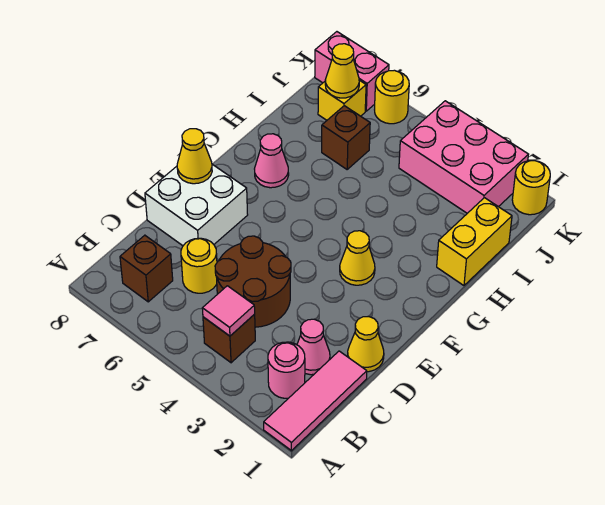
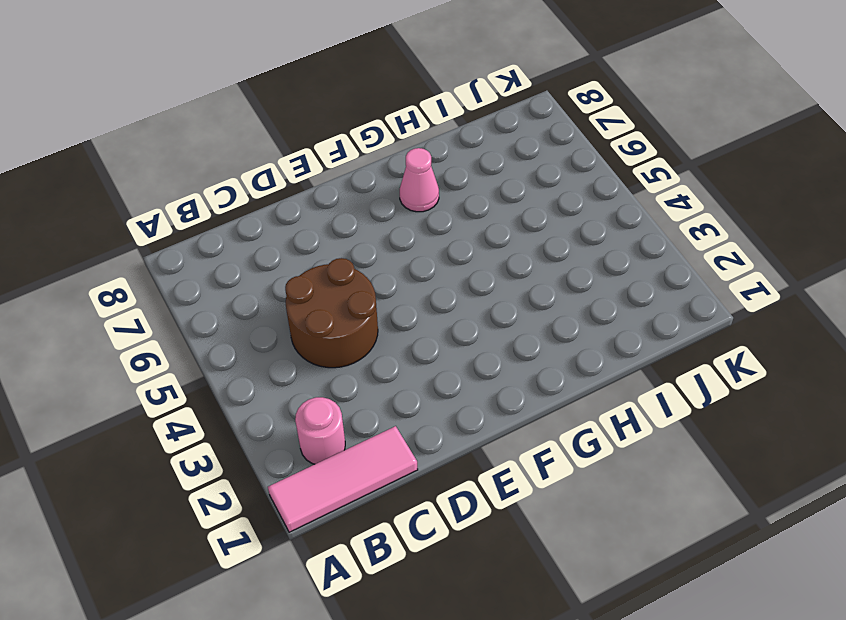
none -> brown 1x1 brick [203,314,255,363]
none -> brown 1x1 brick [120,235,173,302]
none -> pink 1x1 cone [297,319,330,375]

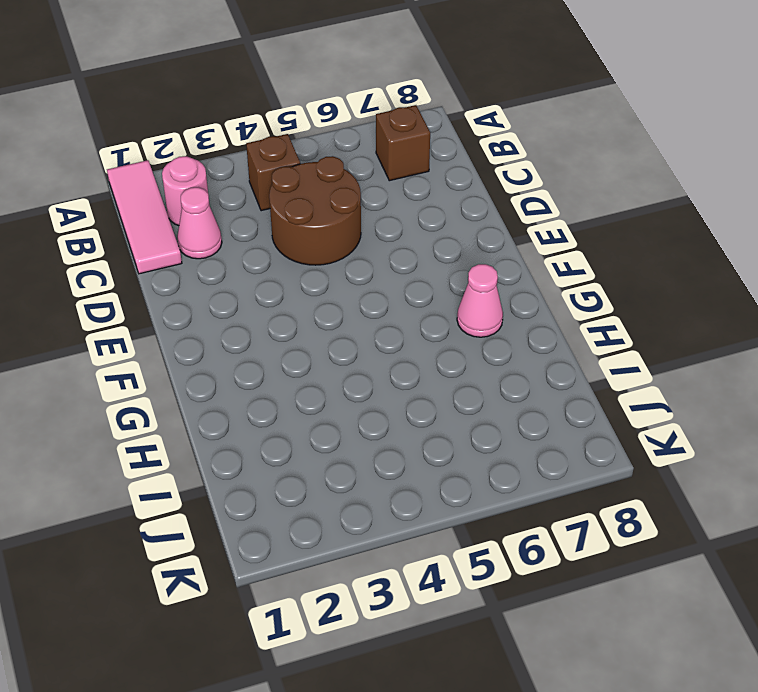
none -> yellow 1x1 round brick [181,238,217,293]
none -> yellow 1x1 cone [348,317,384,372]
none -> white 2x2 brick [145,164,248,246]

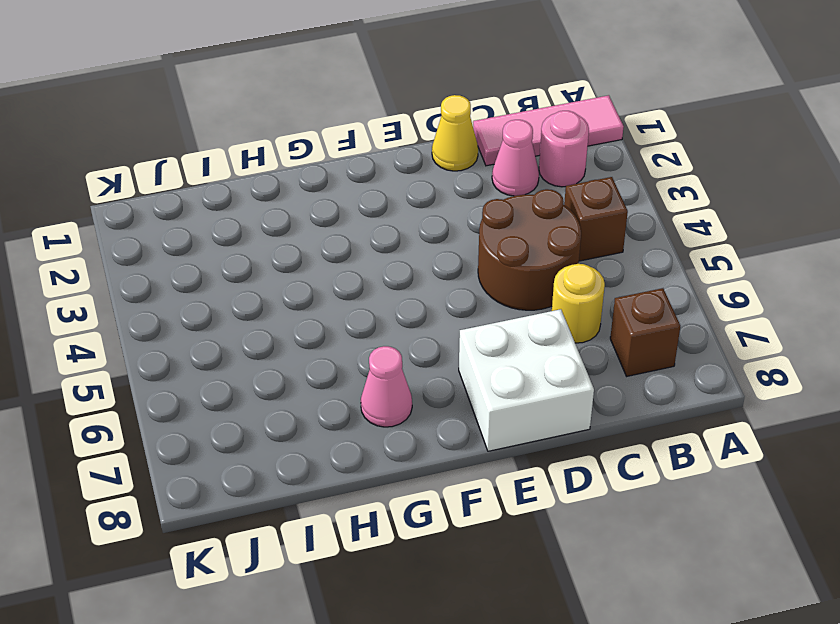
none -> yellow 1x1 cone [340,231,375,285]
none -> yellow 1x2 brick [437,198,512,286]
none -> brown 1x1 brick [322,106,370,169]

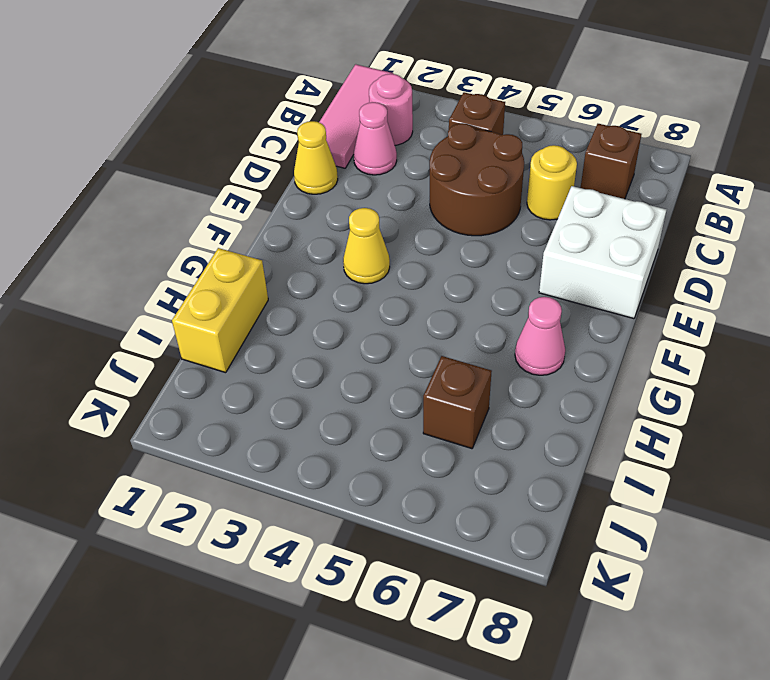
none -> pink 2x3 brick [399,101,529,213]
none -> yellow 1x1 brick [318,80,366,120]
none -> yellow 1x1 round brick [512,161,550,215]

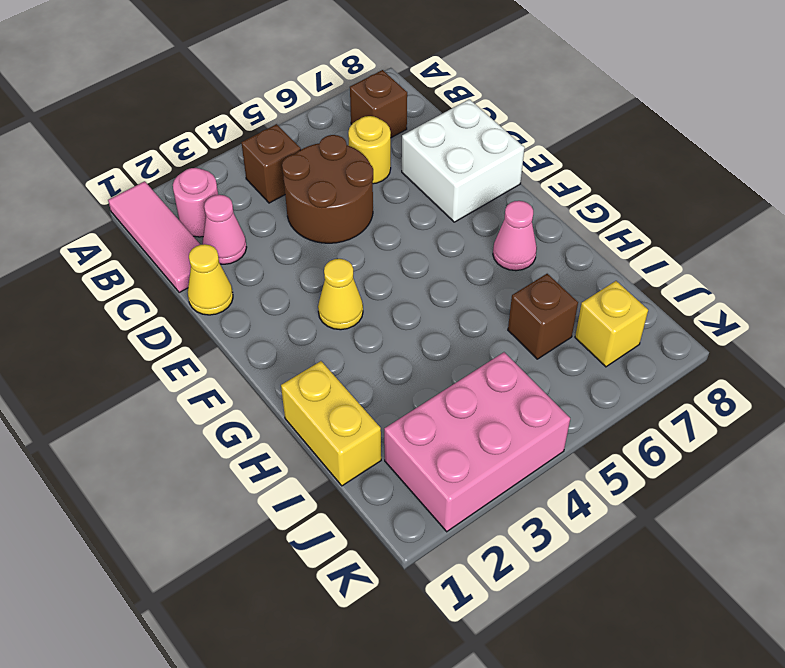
none -> yellow 1x1 round brick [512,161,550,215]
none -> yellow 1x1 round brick [375,70,409,124]
none -> pink 1x2 brick [315,32,389,111]

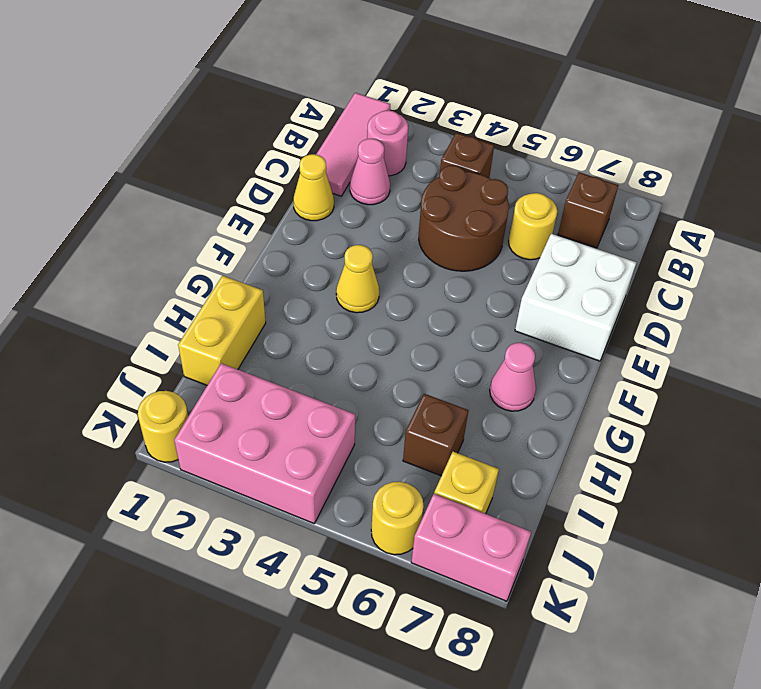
none -> pink 1x1 tile [202,286,255,336]
none -> yellow 1x1 cone [177,129,212,184]
none -> yellow 1x1 cone [325,44,359,98]

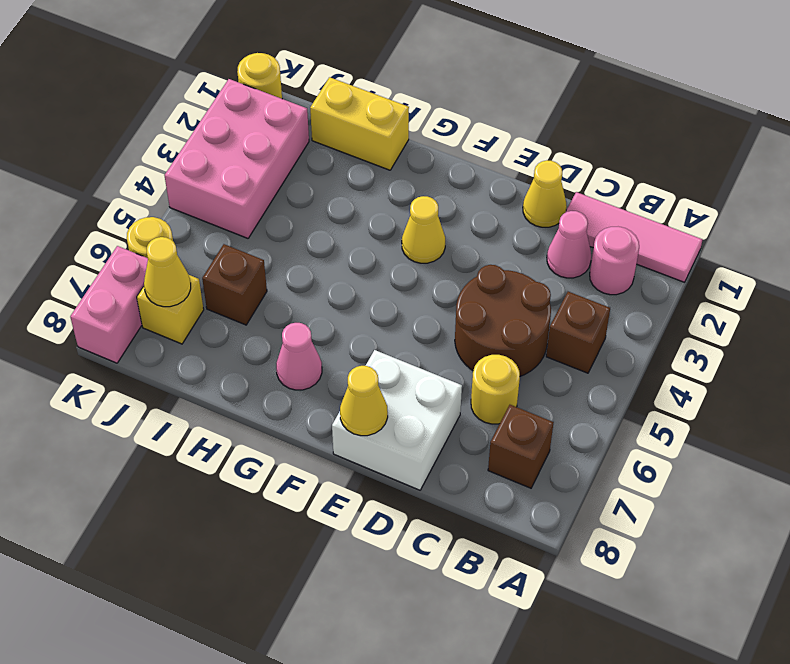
none -> pink 1x1 tile [202,286,255,336]

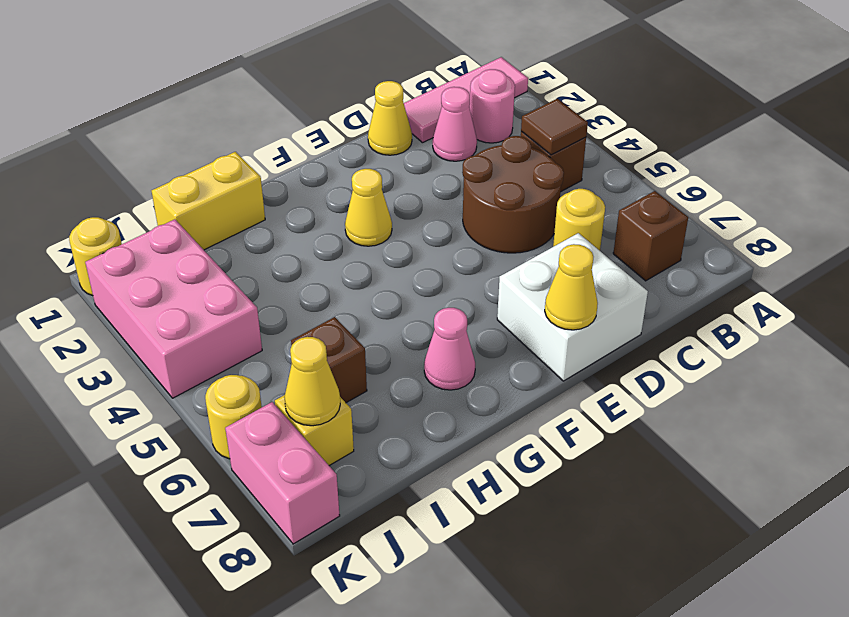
brown 1x1 tile [521,99,588,155] -> pink 1x1 tile [202,286,255,336]

